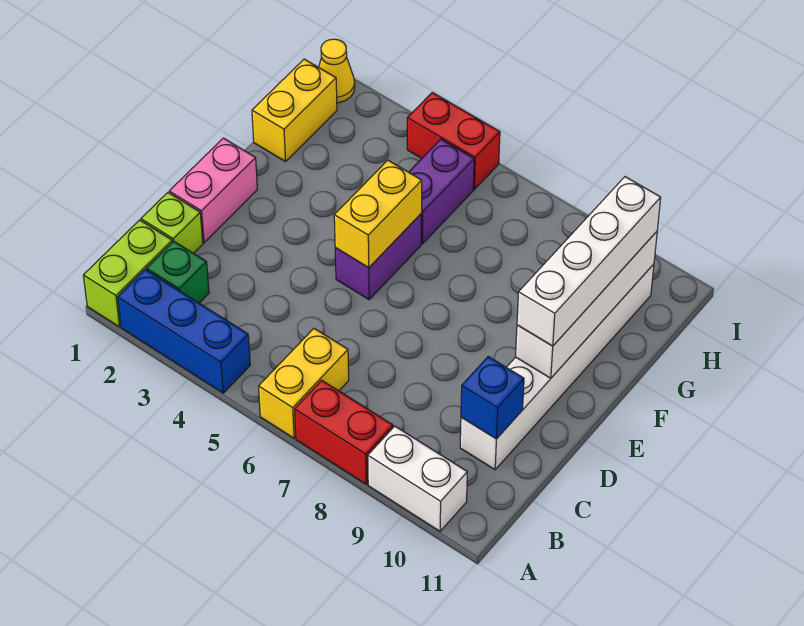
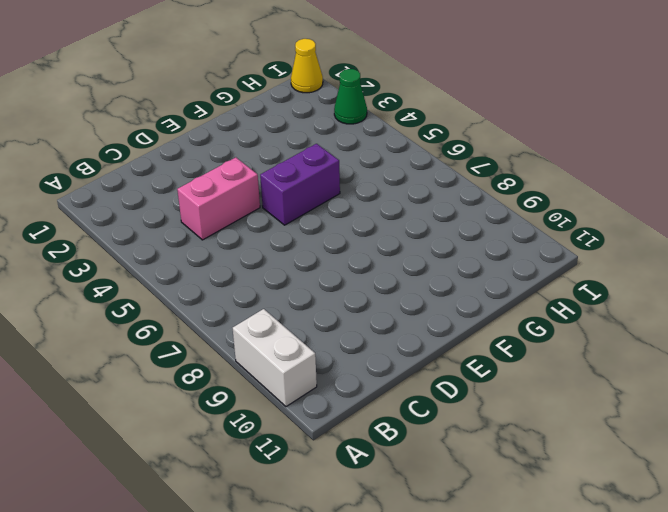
pink 1x2 brick [177,157,260,240] -> pink 1x2 brick moved to [169,138,257,243]
green 1x1 cone [334,69,367,124] -> none
none -> lime 1x2 brick [83,220,172,327]
none -> blue 1x3 brick [118,270,250,393]
none -> yellow 1x2 brick [259,329,349,438]

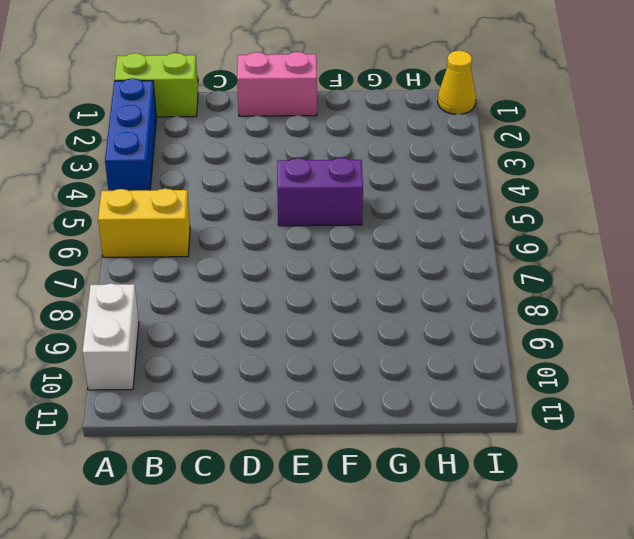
none -> red 1x2 brick [295,380,393,484]
none -> green 1x1 brick [147,241,209,303]
none -> lime 1x1 brick [141,193,203,253]

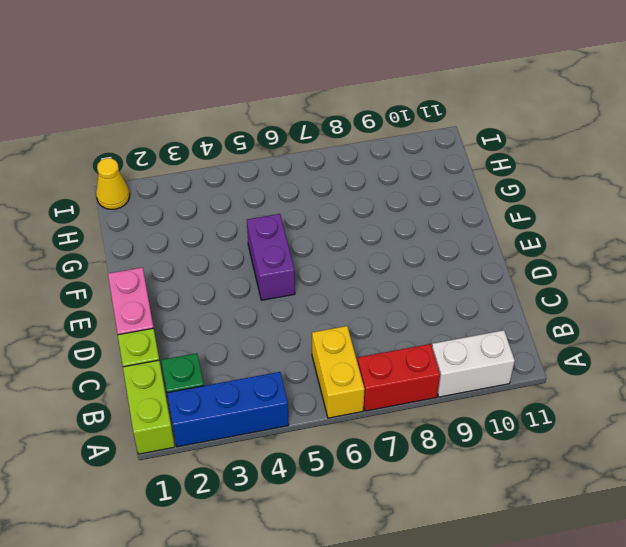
none -> white 1x6 brick [460,264,654,470]
none -> yellow 1x2 brick [252,59,337,162]
none -> purple 1x2 brick [409,139,474,244]

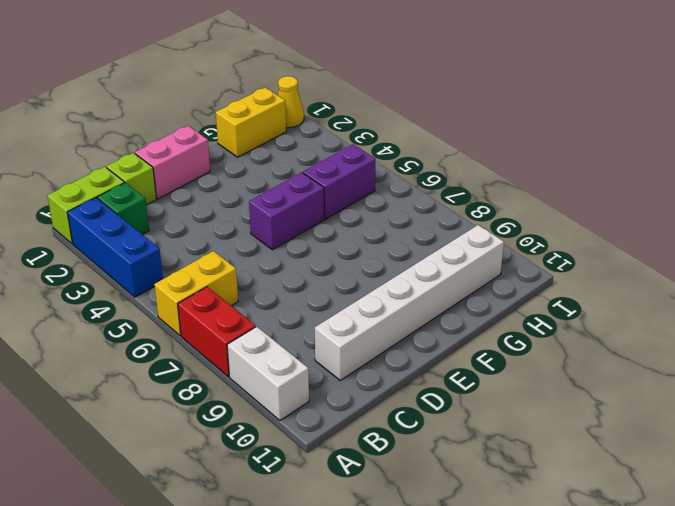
none -> red 1x2 brick [407,93,500,189]
none -> blue 1x1 brick [461,357,524,439]
none -> yellow 1x2 brick [334,160,422,268]

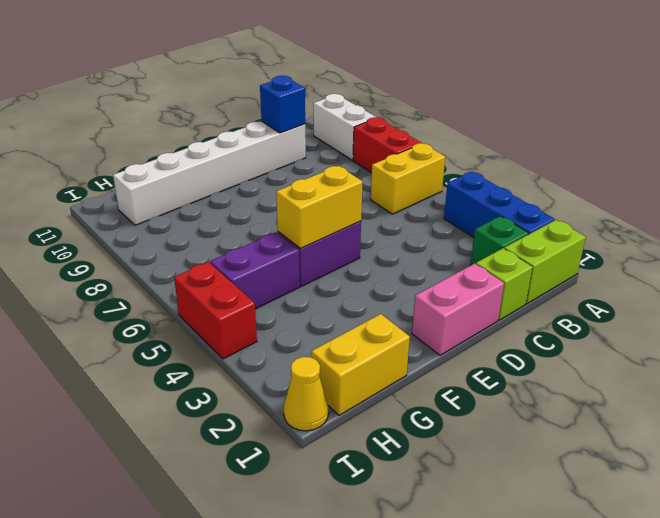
none -> white 1x4 brick [515,232,657,378]
none -> white 1x4 brick [517,177,661,346]

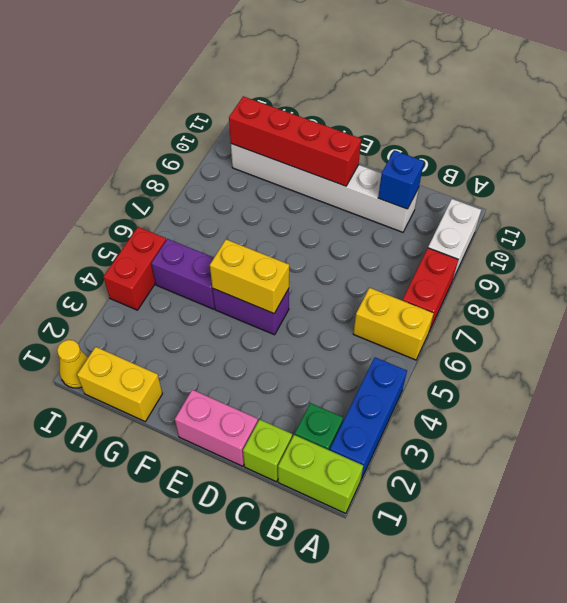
red 1x4 brick [229,96,361,186] -> white 1x4 brick [515,232,657,378]
none -> white 1x4 brick [517,177,661,346]

